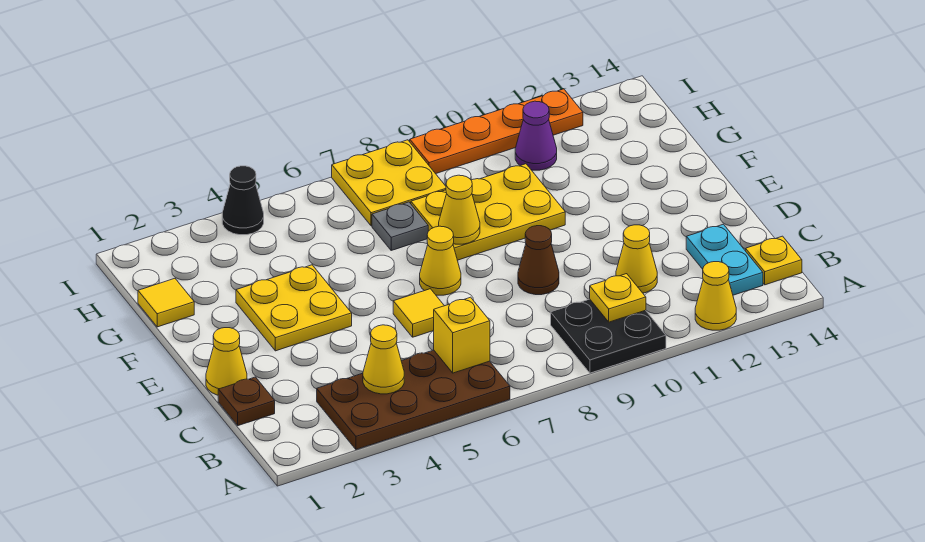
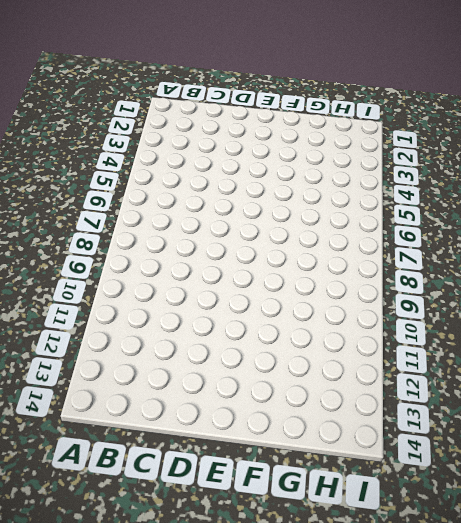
none -> brown 2x4 plate [317,350,510,450]
none -> black 2x2 plate [551,299,666,373]
none -> yellow 1x1 cone [695,262,736,330]

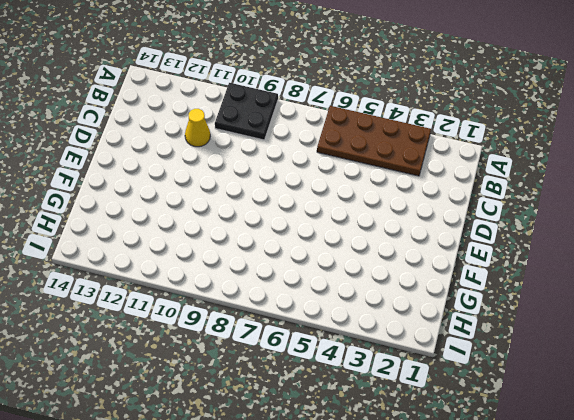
none -> yellow 1x1 cone [695,262,736,330]
none -> cyan 1x2 plate [686,224,763,295]
none -> yellow 1x1 plate [746,236,802,285]

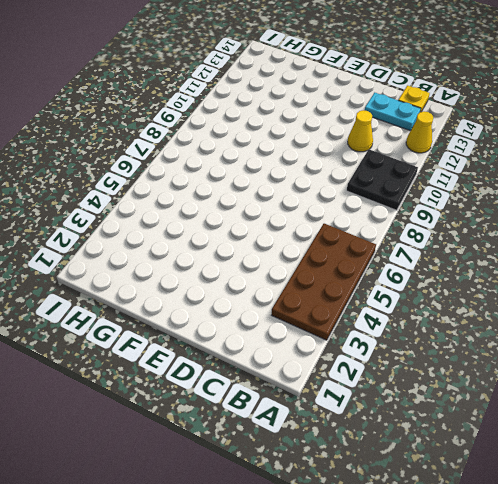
none -> brown 1x1 plate [218,377,275,426]
none -> yellow 1x1 cone [206,328,247,395]
none -> yellow 1x1 tile [393,289,444,337]

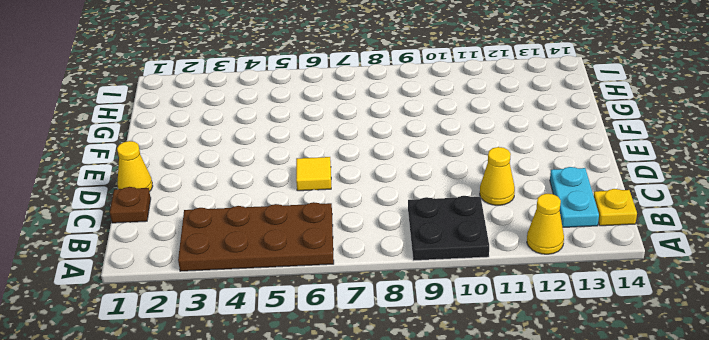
none -> brown 1x1 cone [518,226,559,295]
none -> yellow 2x2 plate [236,265,352,351]
none -> yellow 1x1 cone [420,226,461,295]

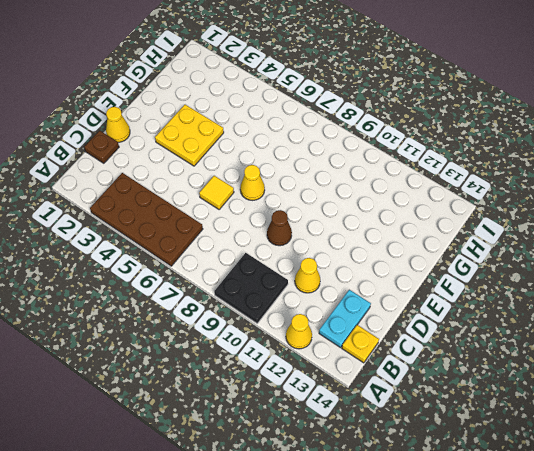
none -> yellow 2x3 plate [411,164,565,260]
none -> yellow 1x1 tile [138,279,194,327]
none -> grey 1x1 plate [372,202,428,250]

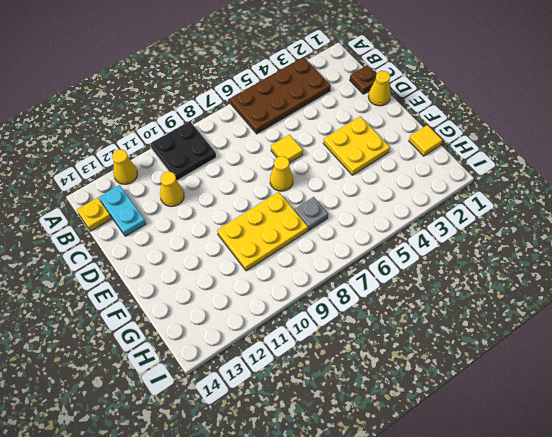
none -> brown 1x1 cone [518,226,559,295]
none -> yellow 2x2 plate [332,140,446,226]
none -> purple 1x1 cone [515,101,557,170]

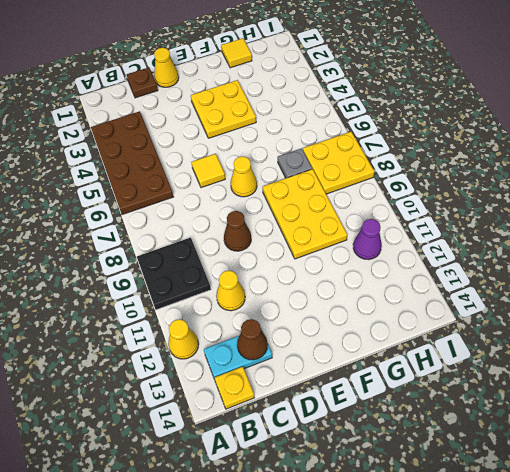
brown 1x1 cone [237,319,268,360] -> none
none -> black 1x1 cone [222,166,264,235]
none -> orange 1x4 plate [410,89,583,174]
none -> yellow 1x1 cone [363,325,404,394]

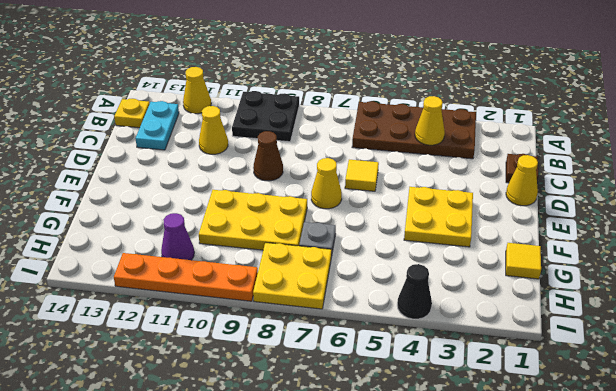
none -> yellow 1x1 brick [434,297,490,373]
none -> yellow 1x1 plate [590,274,646,322]
none -> yellow 1x1 cone [439,175,480,244]

